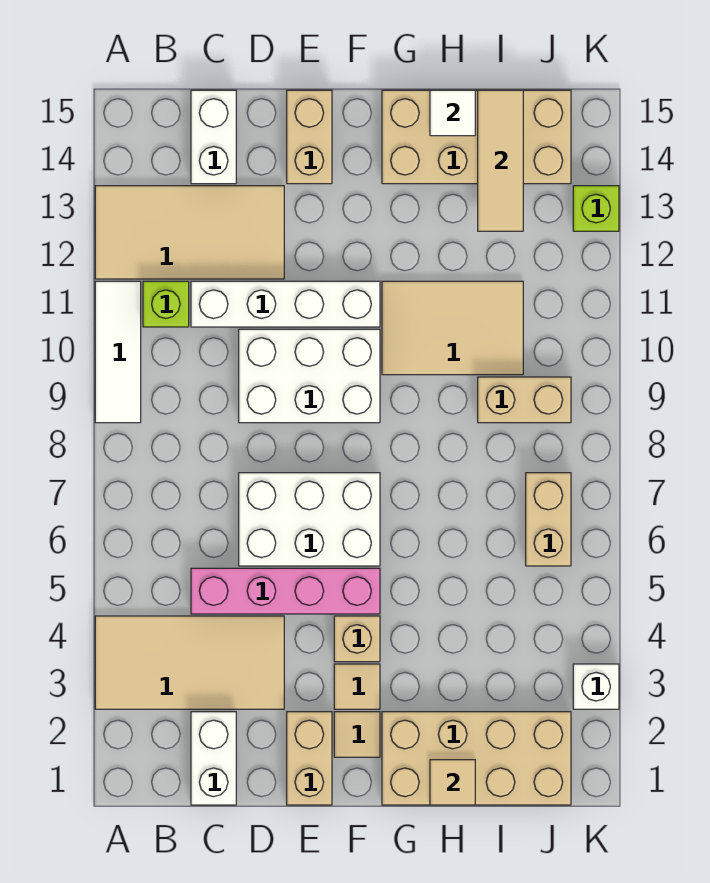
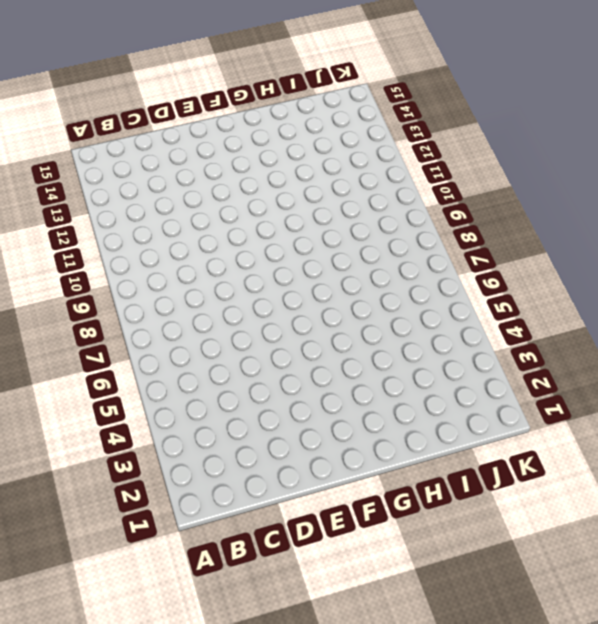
none -> tan 2x4 tile [95,616,284,709]
none -> white 1x3 tile [95,281,141,423]
none -> tan 2x4 tile [95,186,284,279]

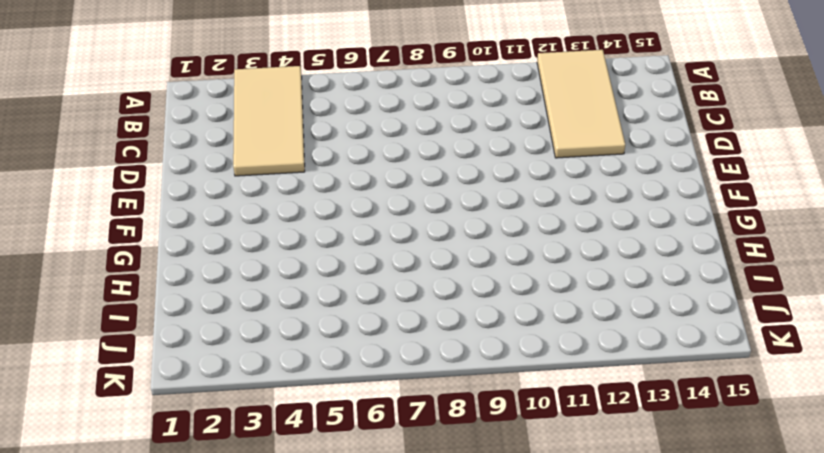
none -> white 1x3 tile [95,281,141,423]
none -> lime 1x1 brick [143,281,189,327]
none -> white 1x2 brick [191,712,236,805]

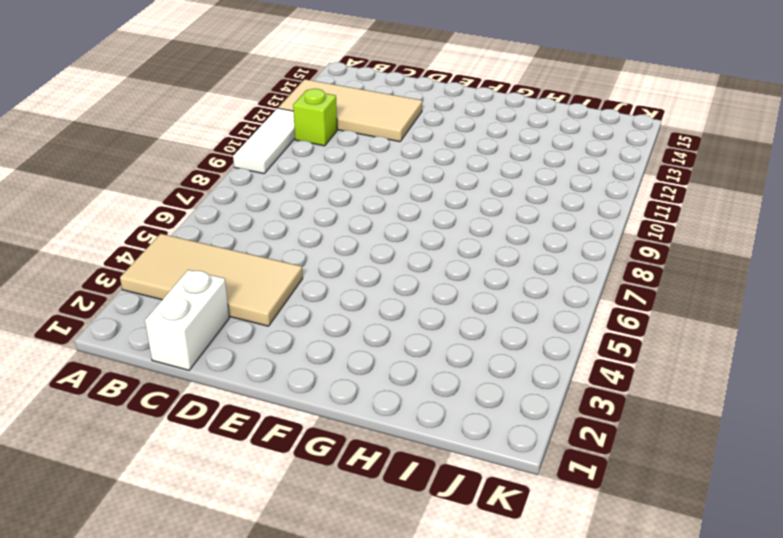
none -> pink 1x4 brick [191,568,380,614]
none -> white 1x4 brick [191,281,380,327]
none -> white 1x2 brick [191,90,236,184]

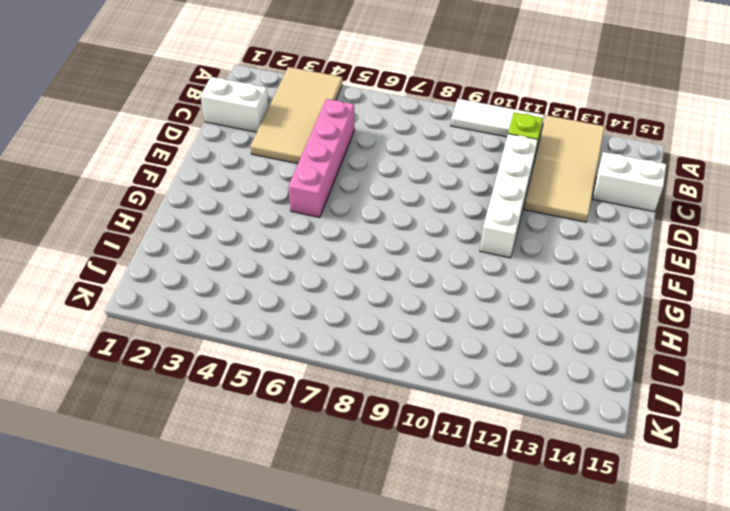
none -> white 2x3 brick [239,473,380,566]
none -> white 2x3 brick [239,329,380,423]
none -> tan 1x2 brick [287,712,332,805]

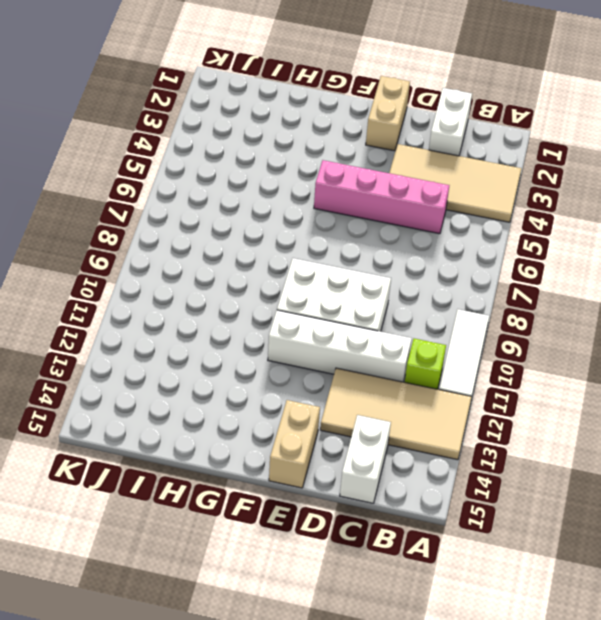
none -> white 2x3 brick [239,473,380,566]
none -> tan 1x1 tile [334,712,380,757]
none -> tan 1x1 tile [334,664,380,709]

